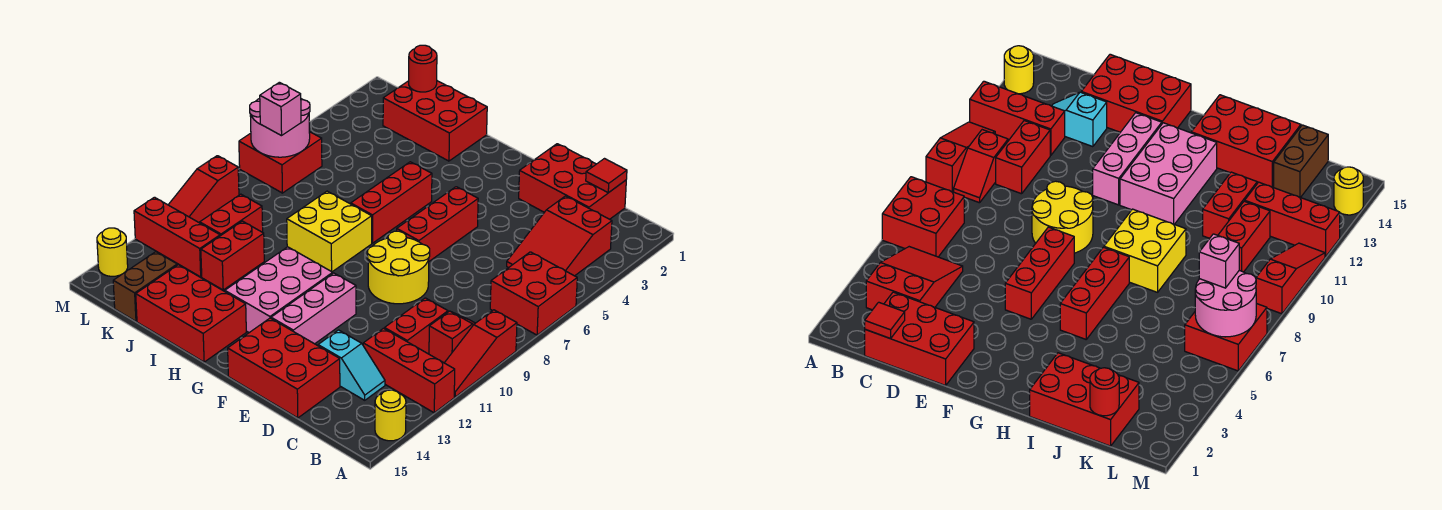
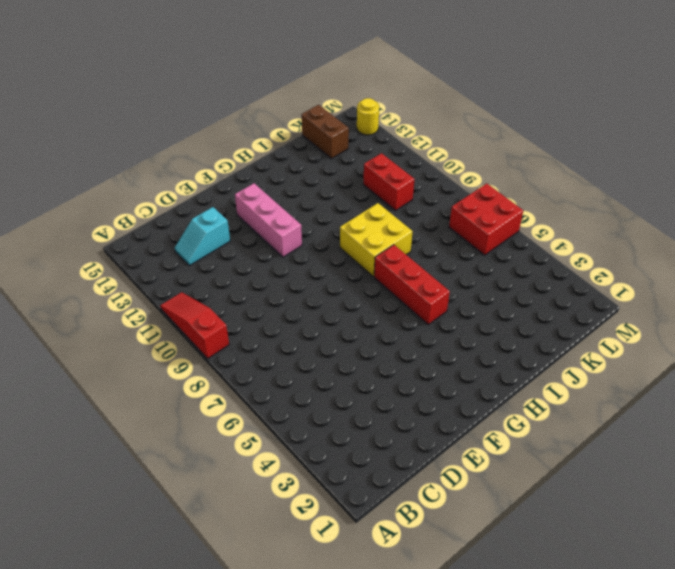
none -> red 2x2 brick [490,252,577,335]
none -> red 1x3 brick [363,328,455,413]
none -> yellow 1x1 round brick [375,390,406,441]

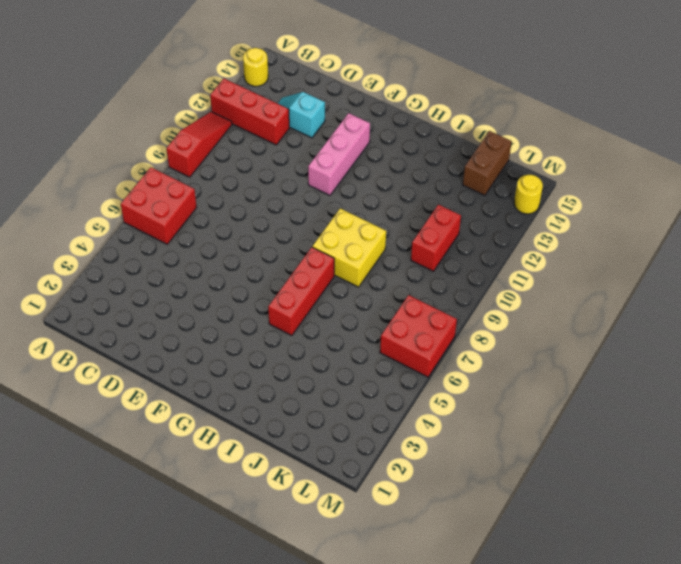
none -> red 2x3 slope [507,196,612,276]
none -> red 1x2 slope [429,311,475,363]
none -> red 2x3 brick [519,144,626,219]

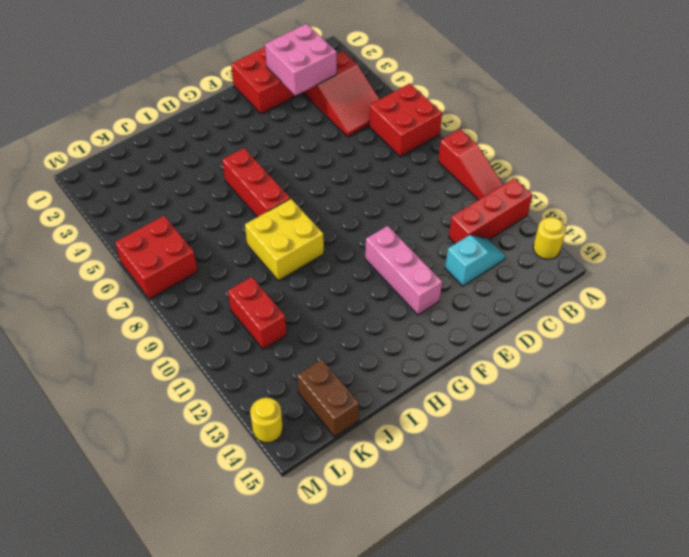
pink 2x2 brick [265,24,337,96] -> none
none -> red 1x2 slope [429,311,475,363]
none -> red 1x2 brick [384,298,448,353]
none -> red 2x3 brick [228,318,340,418]

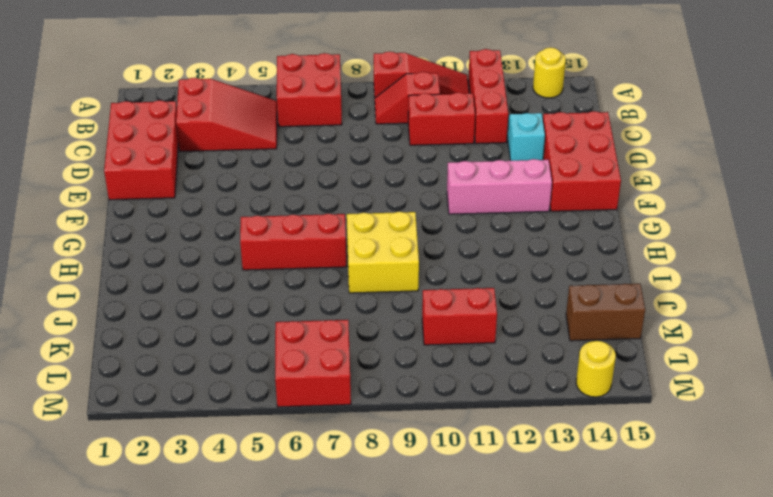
none -> yellow 2x2 round brick [367,231,430,304]
none -> red 1x3 brick [397,187,478,261]
none -> pink 2x3 brick [225,247,333,333]

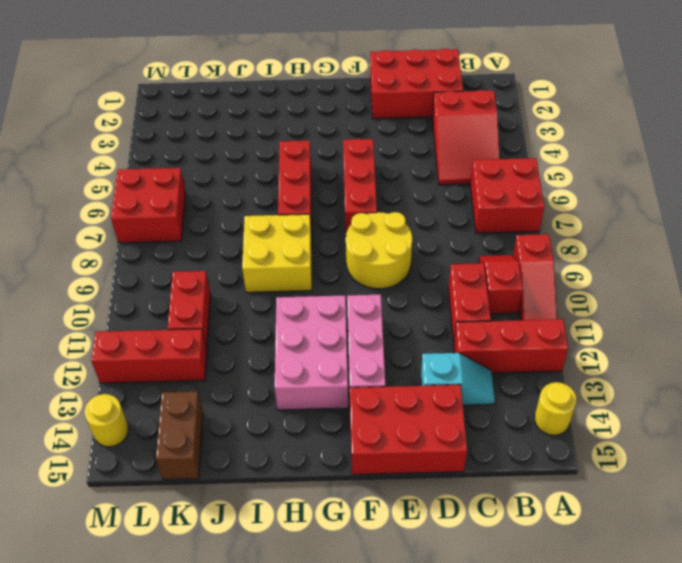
none -> red 2x3 brick [136,265,246,362]
none -> red 2x3 brick [383,81,487,161]
none -> red 1x2 brick [201,221,264,290]

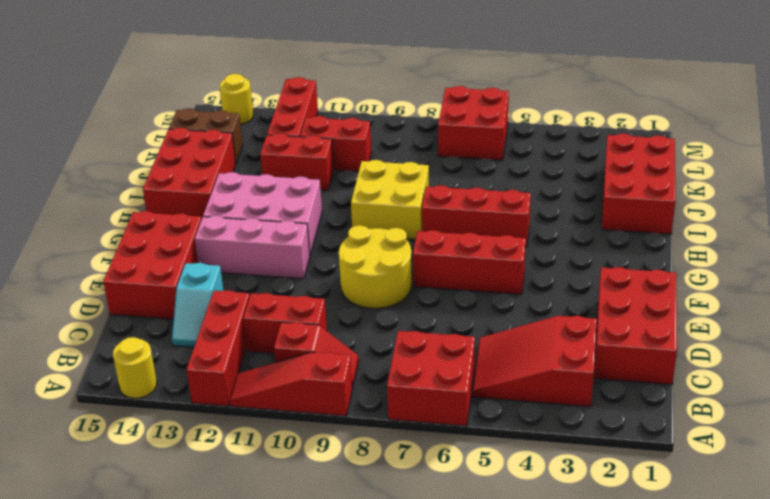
none -> red 1x3 slope [168,156,239,222]
none -> red 1x1 tile [586,159,627,193]
none -> red 1x1 round brick [409,45,437,92]

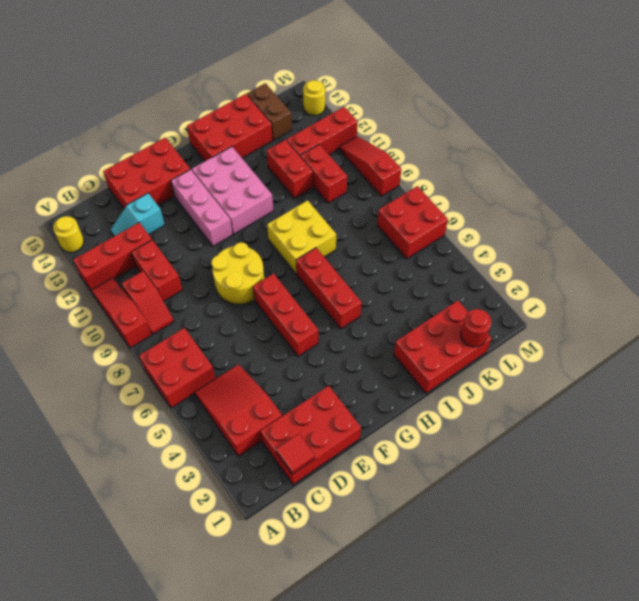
none -> pink 2x2 round brick [250,98,310,157]
none -> pink 1x1 brick [260,82,301,136]

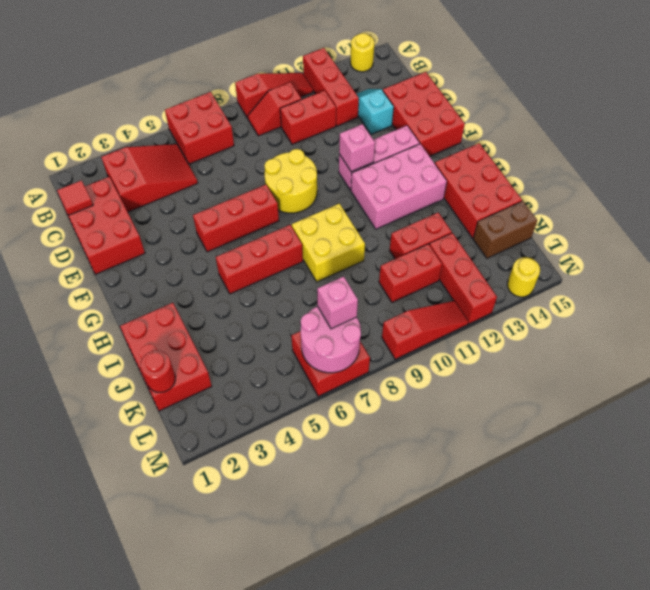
pink 1x1 brick [339,124,375,172] -> none

